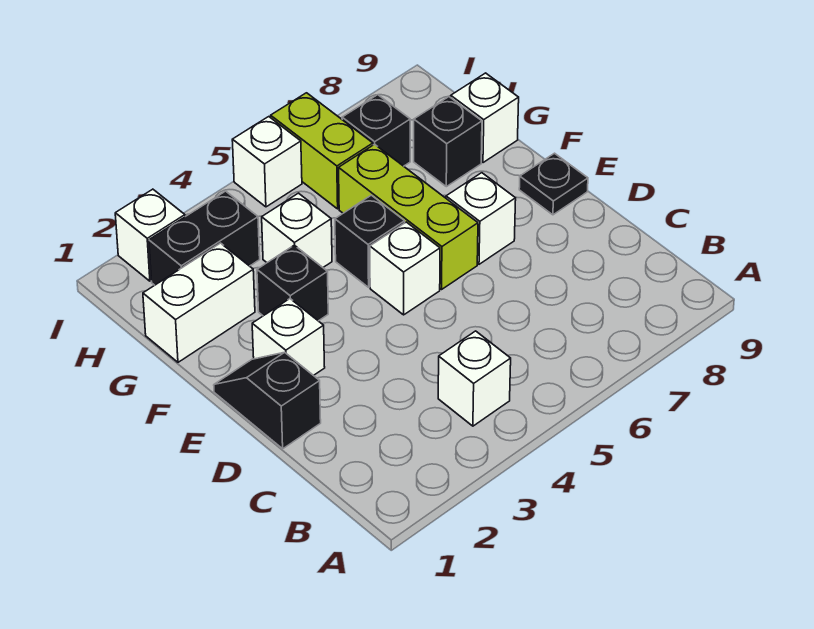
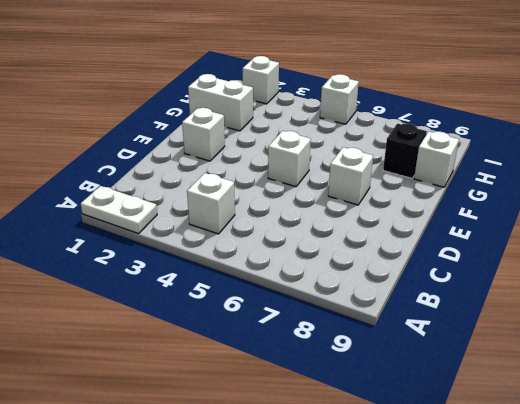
white 1x2 plate [81,186,157,233] -> none
none -> black 1x2 slope [214,352,321,449]
none -> lime 1x3 brick [339,144,478,289]
none -> black 1x1 plate [519,153,588,215]

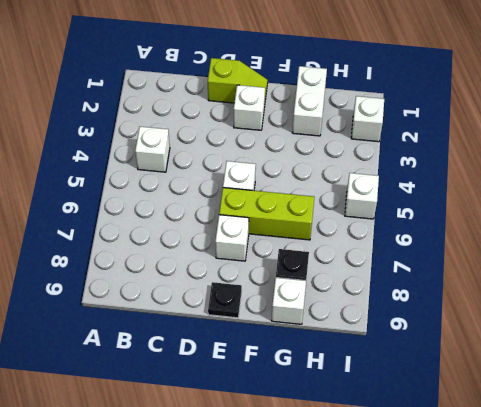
lime 1x2 slope [208,58,268,103] -> black 1x2 slope [214,352,321,449]
none -> black 1x1 brick [257,245,328,321]
none -> black 1x1 brick [335,195,405,287]
none -> white 1x1 brick [262,193,332,267]

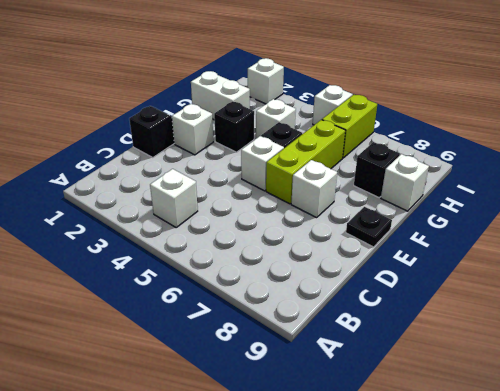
none -> black 1x2 brick [149,191,260,285]
none -> black 1x1 brick [342,95,410,166]

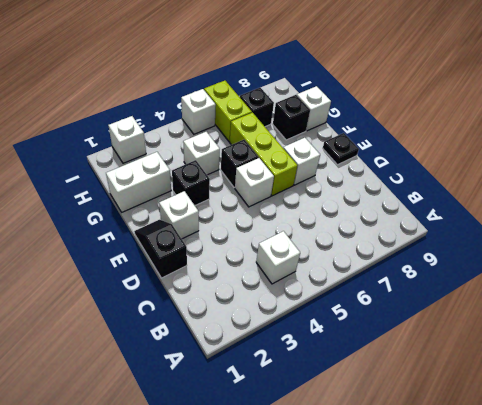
none -> black 1x2 brick [149,191,260,285]

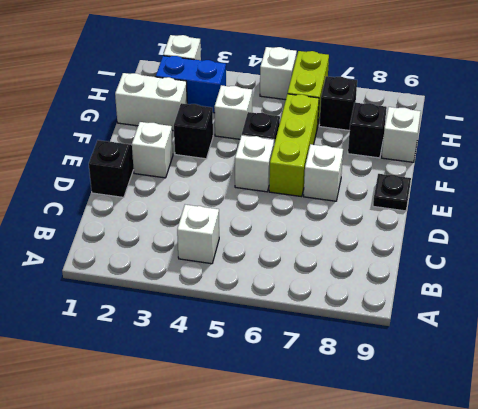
blue 1x2 brick [156,56,226,113] -> black 1x2 brick [149,191,260,285]

